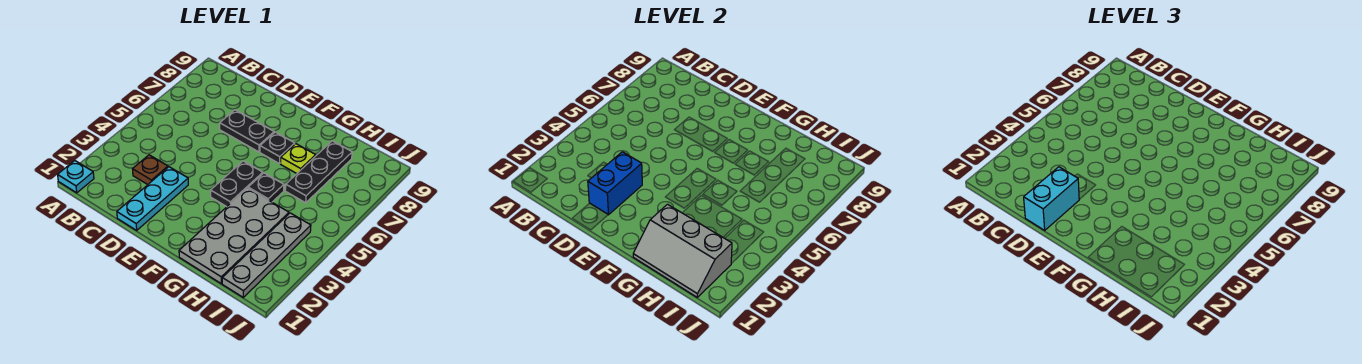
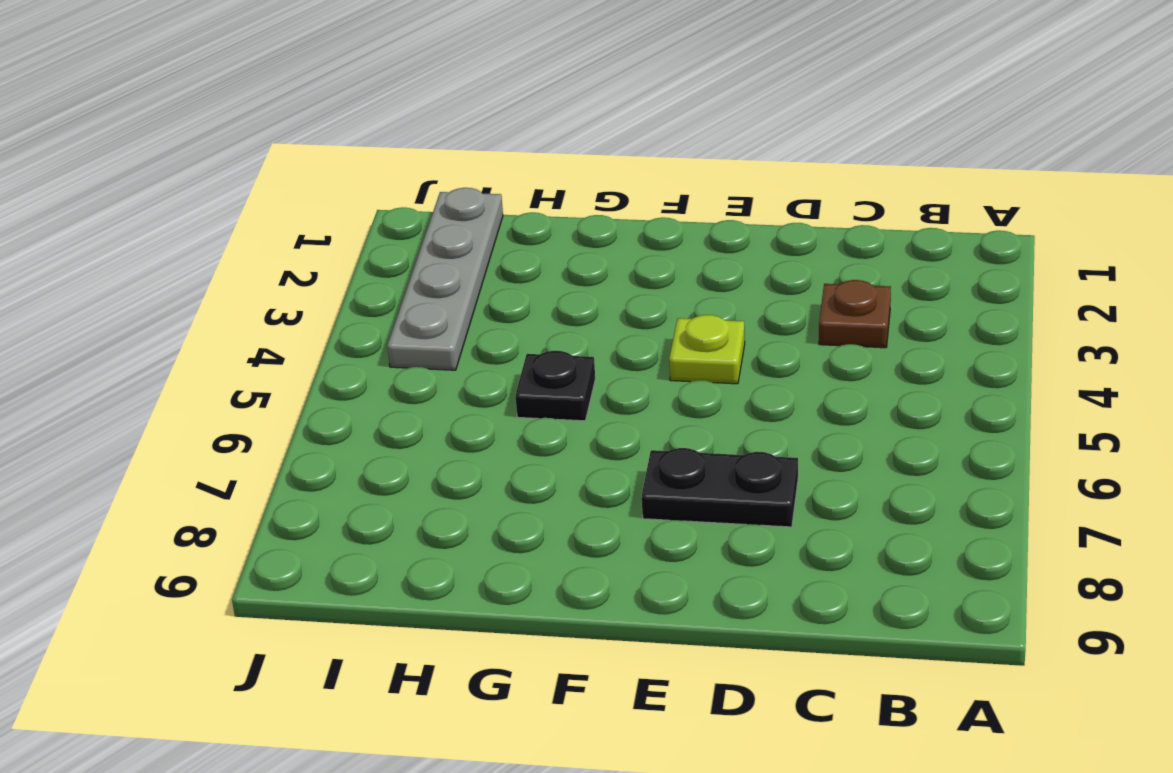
lime 1x1 plate [669,315,745,384] -> lime 1x1 plate moved to [281,144,316,174]
none -> cyan 1x1 plate [58,161,94,193]
none -> cyan 1x3 plate [117,167,188,230]
none -> black 1x2 plate [211,161,263,207]

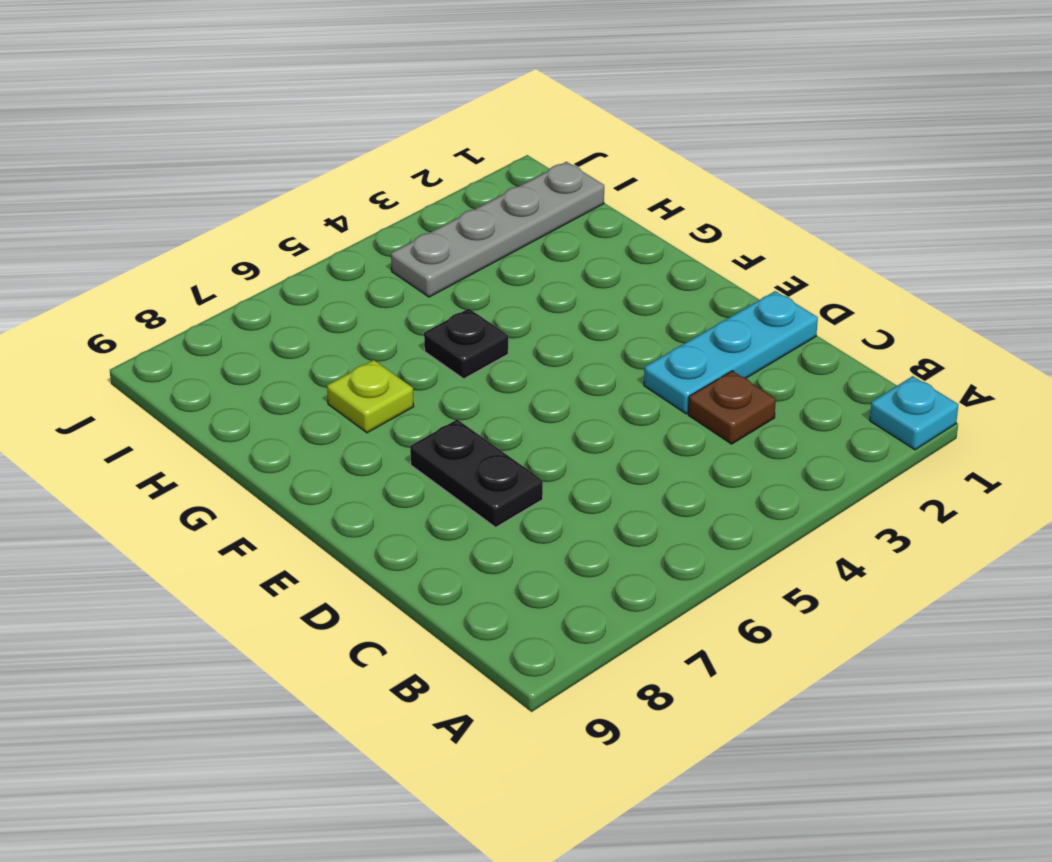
none -> black 1x2 plate [211,161,263,207]
none -> black 1x1 plate [260,132,295,163]
none -> grey 2x4 plate [179,188,289,283]

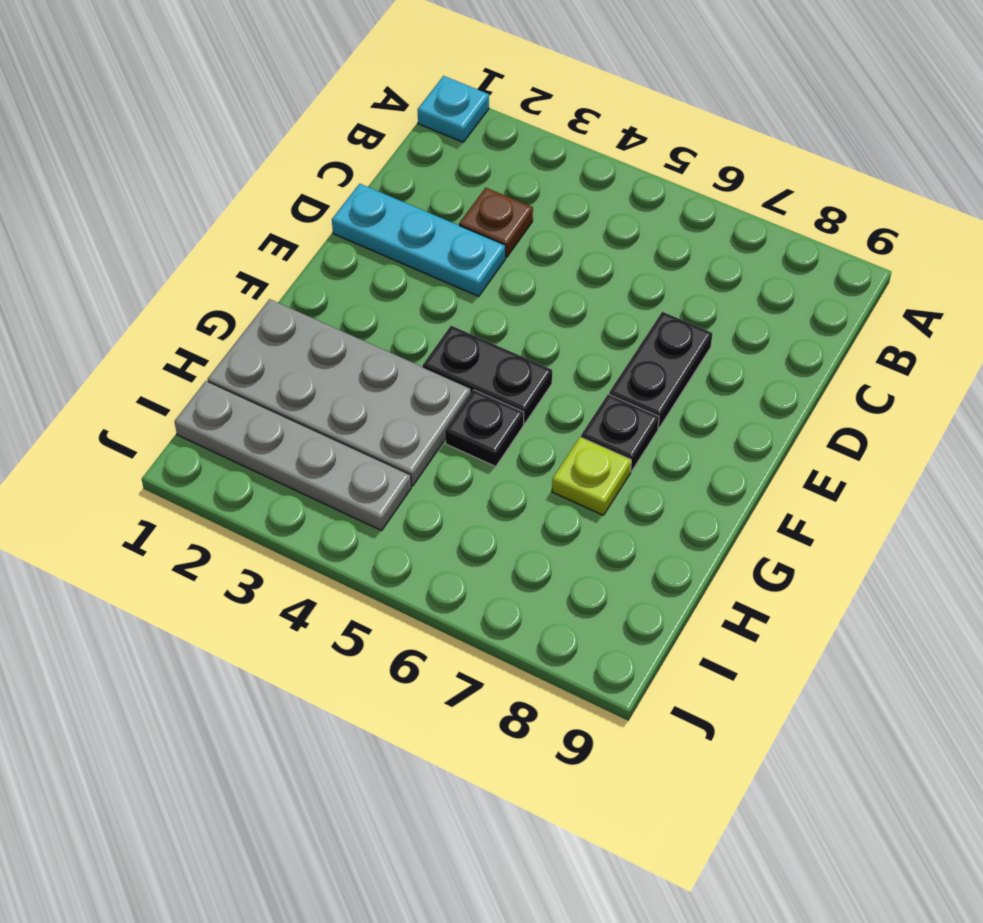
none -> black 1x3 plate [285,141,352,203]
none -> blue 1x2 brick [588,152,642,215]
none -> grey 2x3 slope [633,204,732,297]

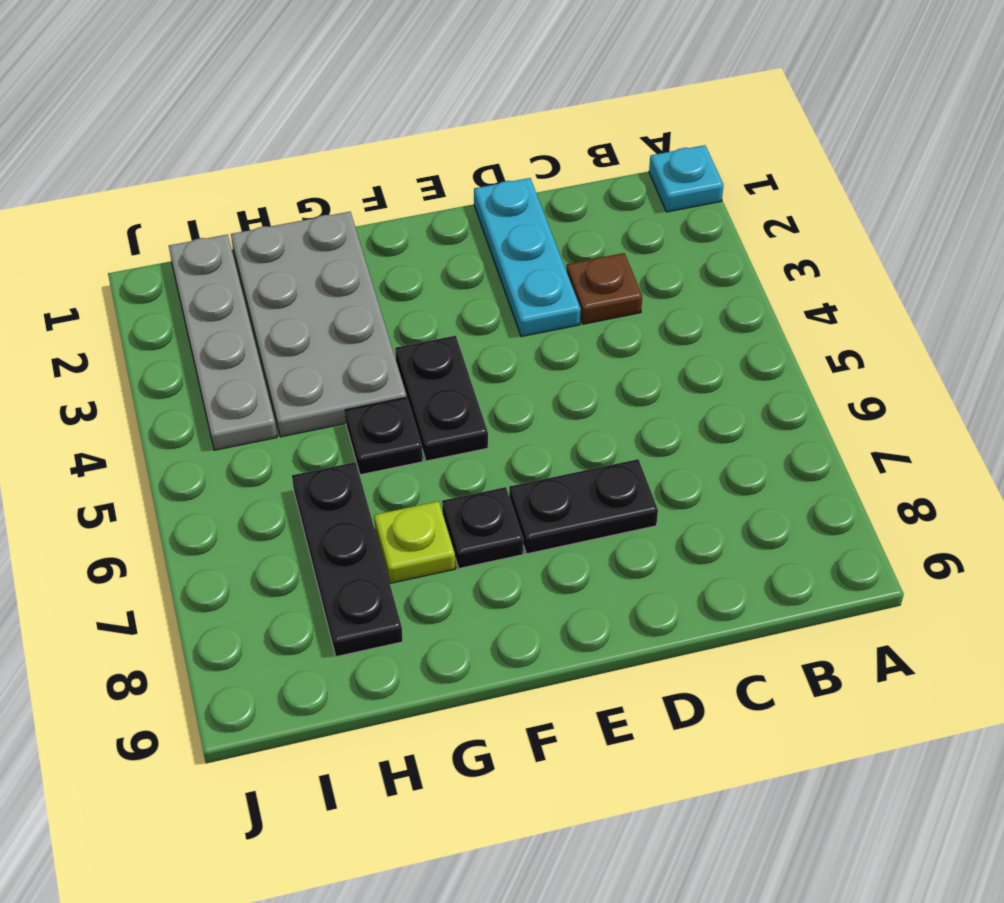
none -> blue 1x2 brick [588,152,642,215]
none -> grey 2x3 slope [633,204,732,297]
none -> cyan 1x2 brick [1024,167,1079,230]

